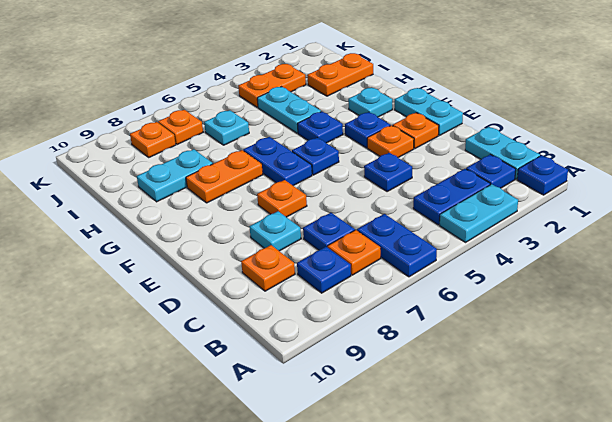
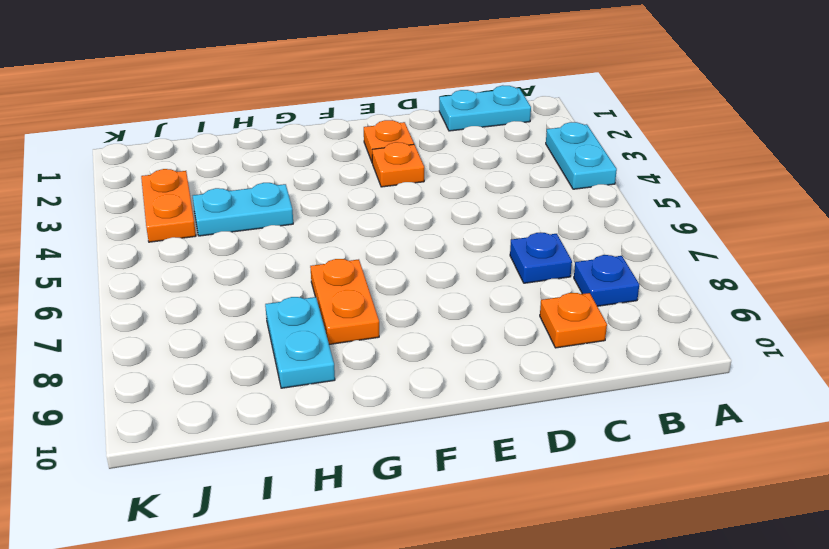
none -> blue 1x1 plate [517,155,568,195]
none -> blue 1x2 plate [357,214,437,277]
none -> blue 1x1 plate [466,154,516,188]

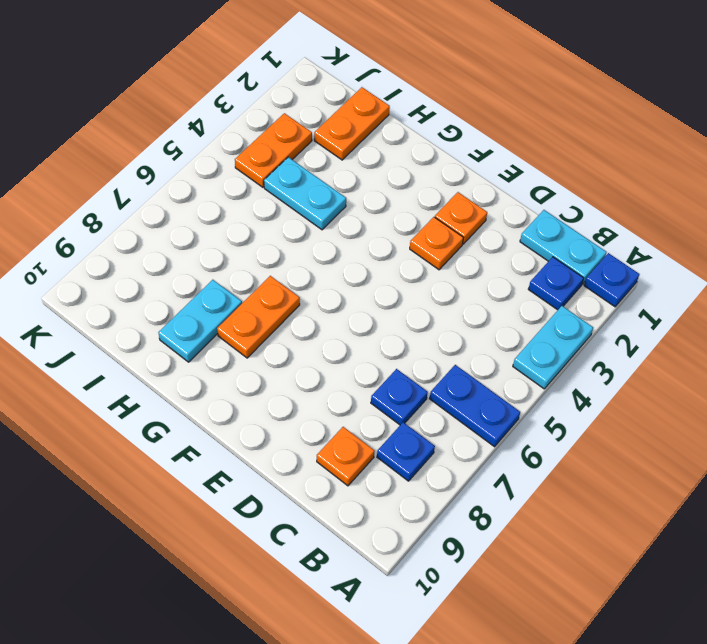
none -> blue 1x2 plate [413,169,490,225]
none -> orange 1x1 plate [328,230,381,275]
none -> blue 1x1 plate [364,153,412,191]

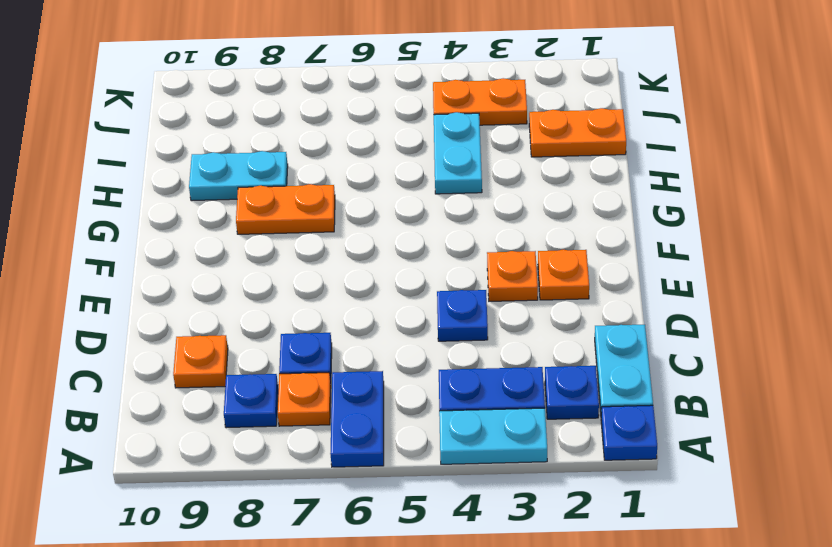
none -> cyan 1x1 plate [249,211,301,251]
none -> cyan 1x2 plate [395,88,463,135]
none -> orange 1x1 plate [257,180,307,217]

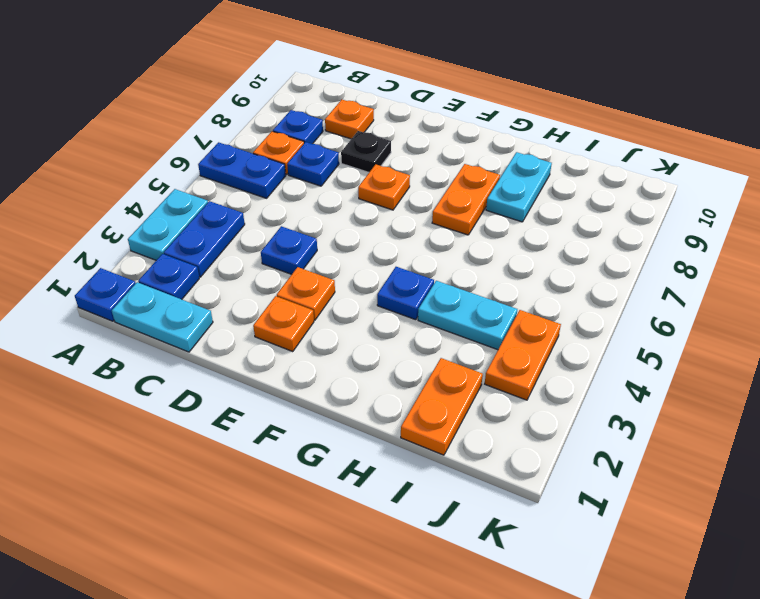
black 1x1 plate [341,131,391,172] -> cyan 1x1 plate [249,211,301,251]
none -> cyan 1x2 plate [395,88,463,135]
none -> blue 1x1 plate [345,112,390,148]
none -> blue 1x1 plate [292,137,339,175]

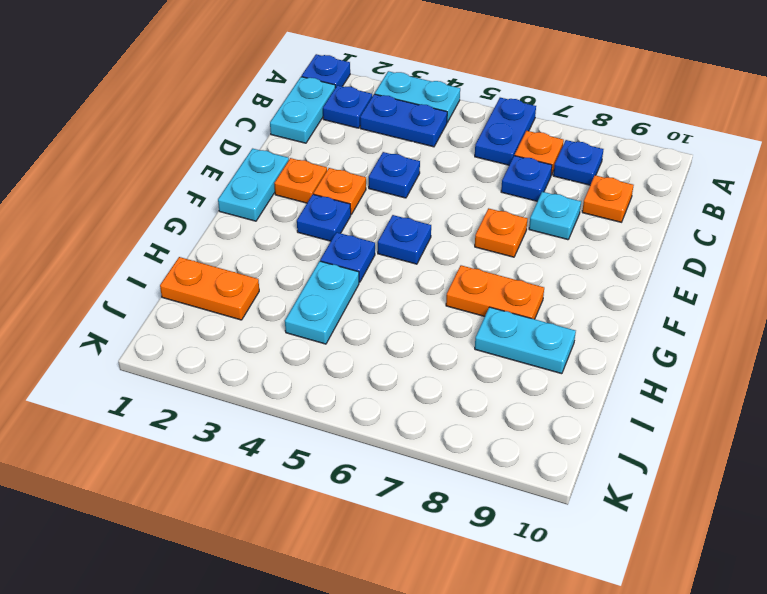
none -> blue 1x2 plate [243,137,312,186]
none -> cyan 1x1 plate [348,87,392,117]
none -> cyan 1x1 plate [204,110,249,145]

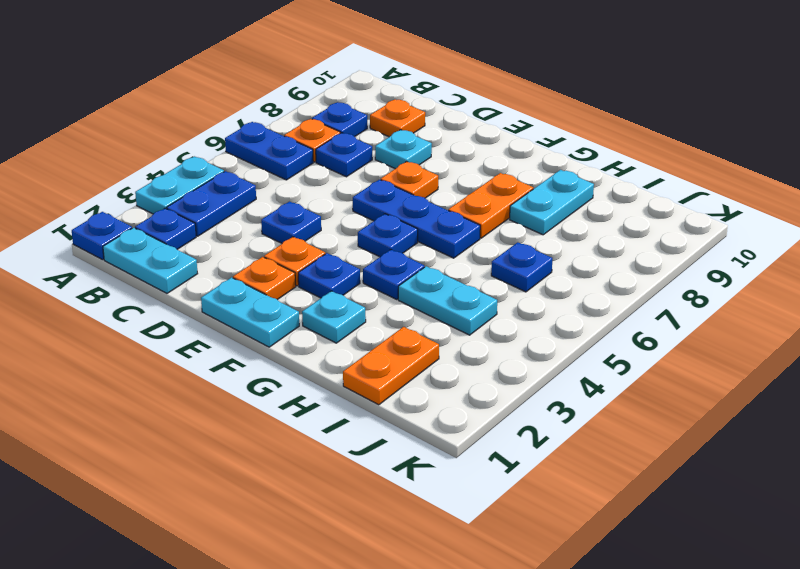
blue 1x3 plate [353,180,480,258] -> blue 1x2 plate [243,137,312,186]
blue 1x1 plate [491,242,552,292] -> cyan 1x1 plate [204,110,249,145]
none -> orange 1x2 plate [238,64,306,107]
none -> orange 1x1 plate [158,110,203,145]
none -> orange 1x1 plate [130,122,176,157]

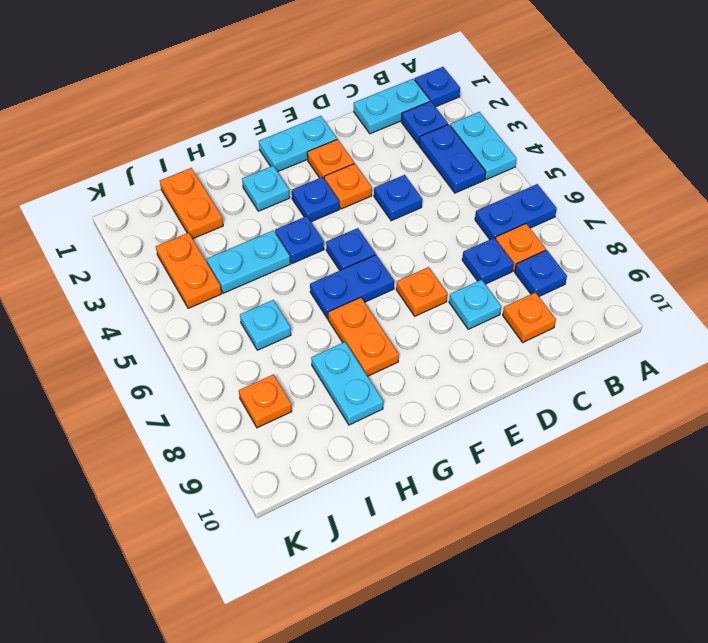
none -> orange 1x1 plate [158,110,203,145]

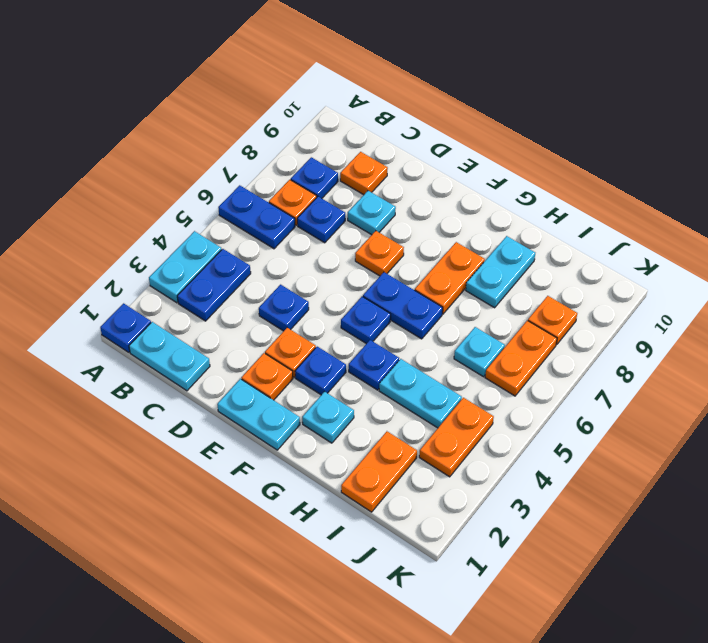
orange 1x2 plate [485,321,557,396] -> orange 1x1 plate [158,110,203,145]
none -> blue 1x1 plate [466,154,516,188]

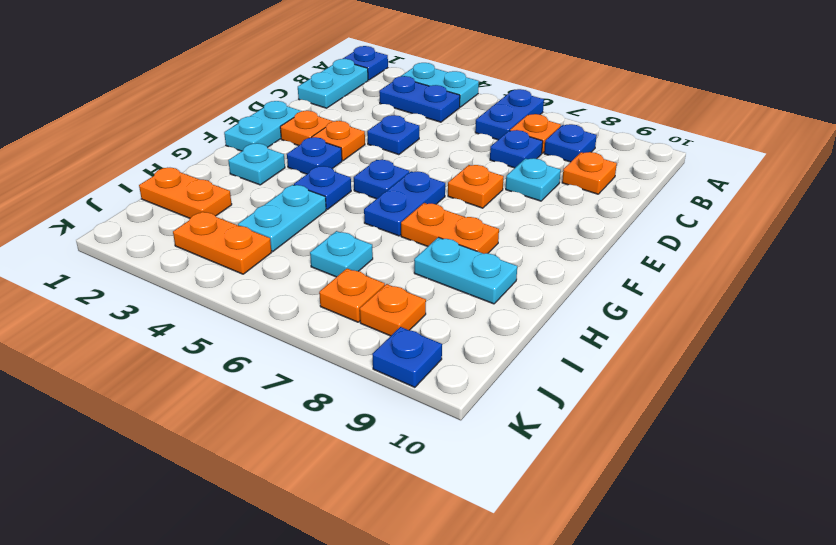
blue 1x1 plate [372,327,442,387] -> blue 1x1 plate moved to [466,154,516,188]

